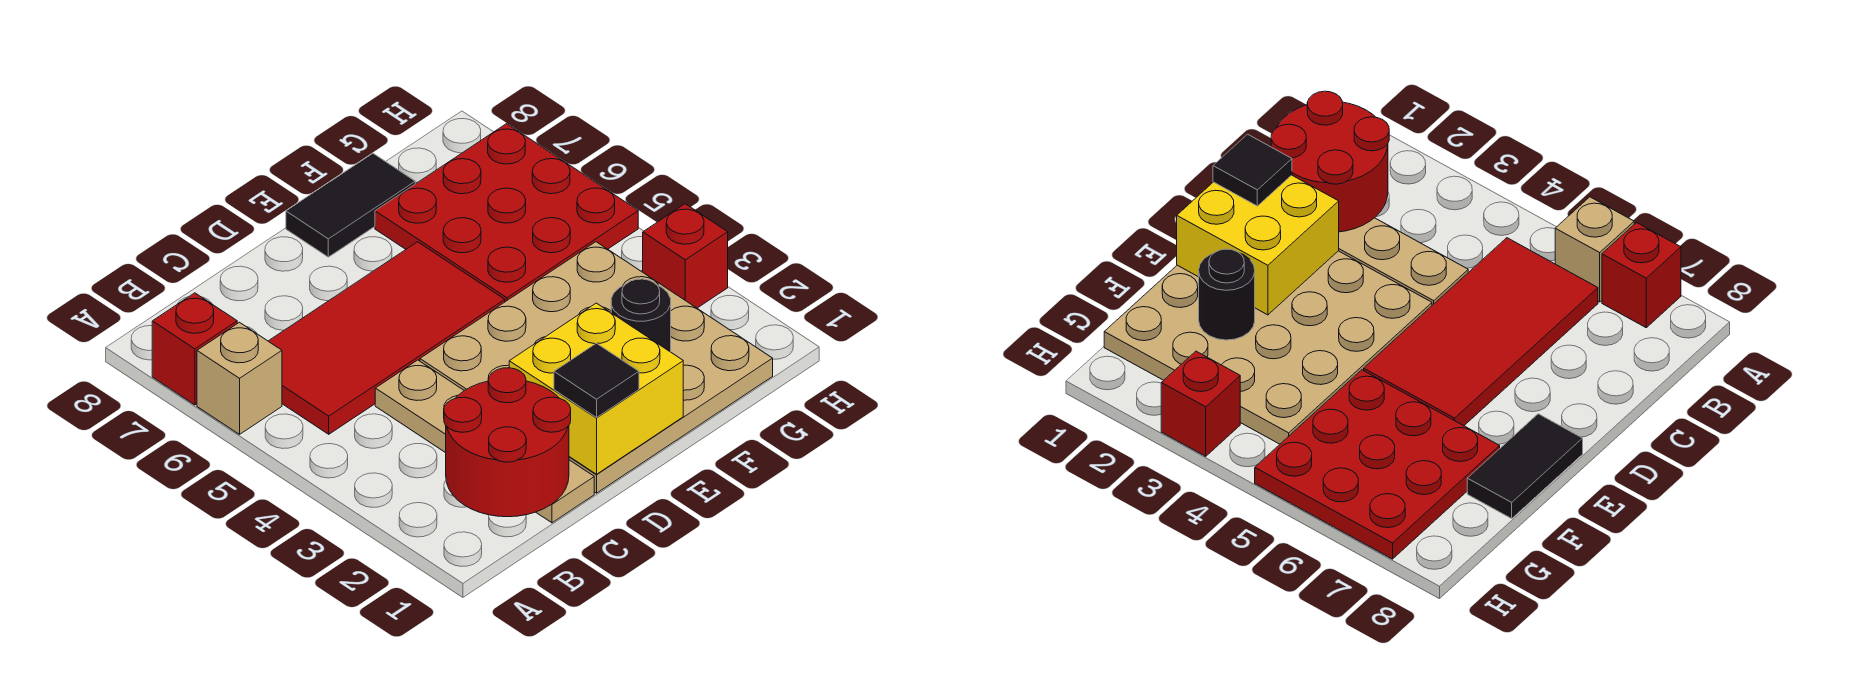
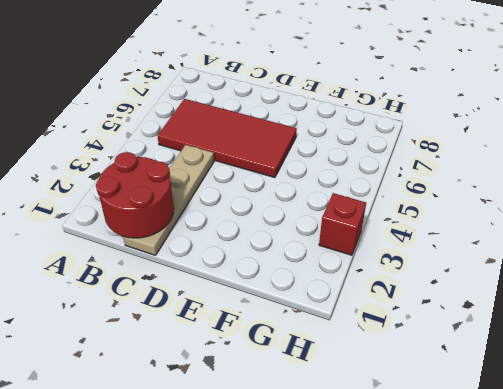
none -> tan 1x1 brick [197,322,282,434]
none -> red 1x1 brick [152,293,237,405]
none -> tan 4x4 plate [420,242,773,493]

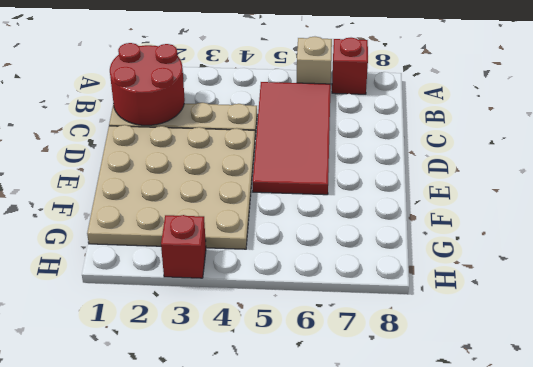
none -> black 1x2 tile [286,153,415,257]
none -> red 3x3 plate [375,124,638,302]
none -> yellow 2x2 brick [509,303,683,474]

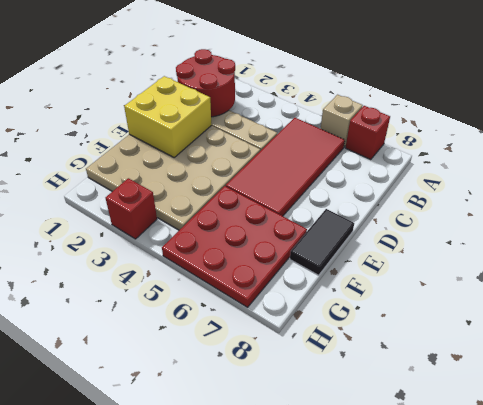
none -> black 1x1 round brick [611,279,671,352]
none -> black 1x1 tile [554,343,639,418]

